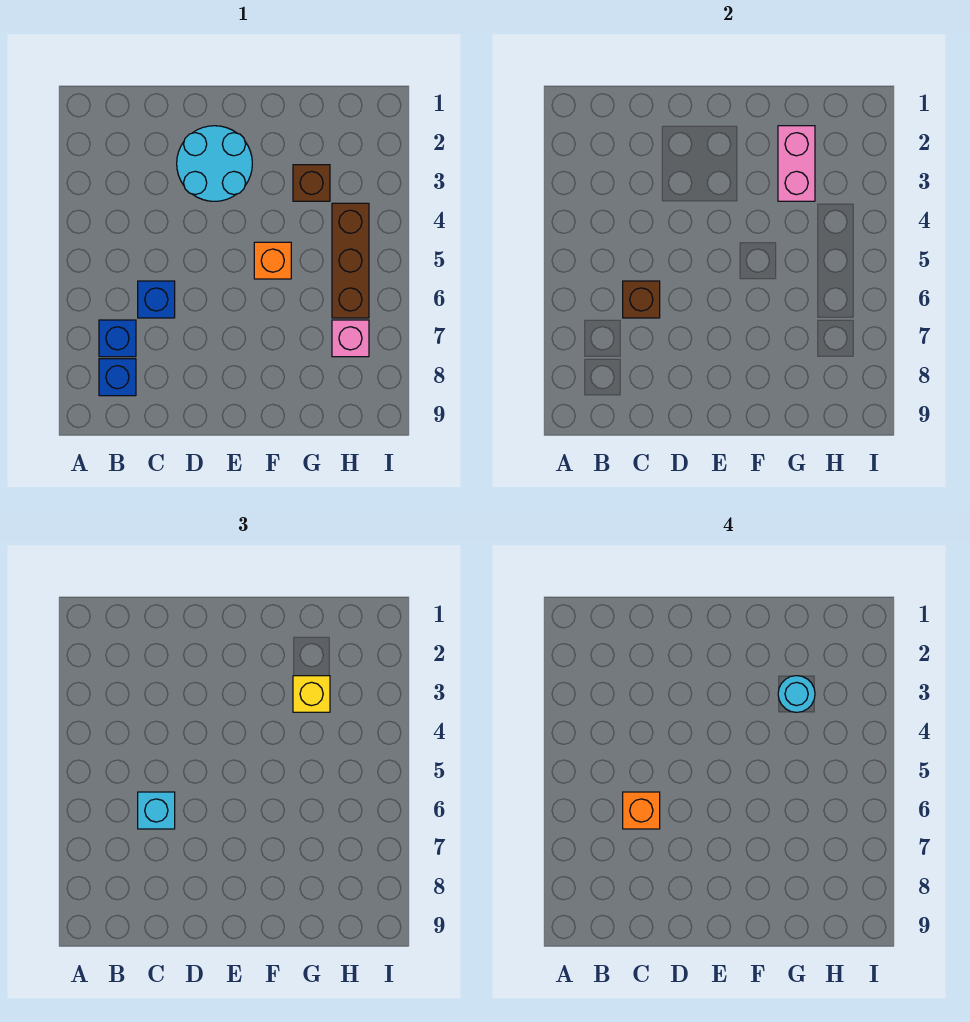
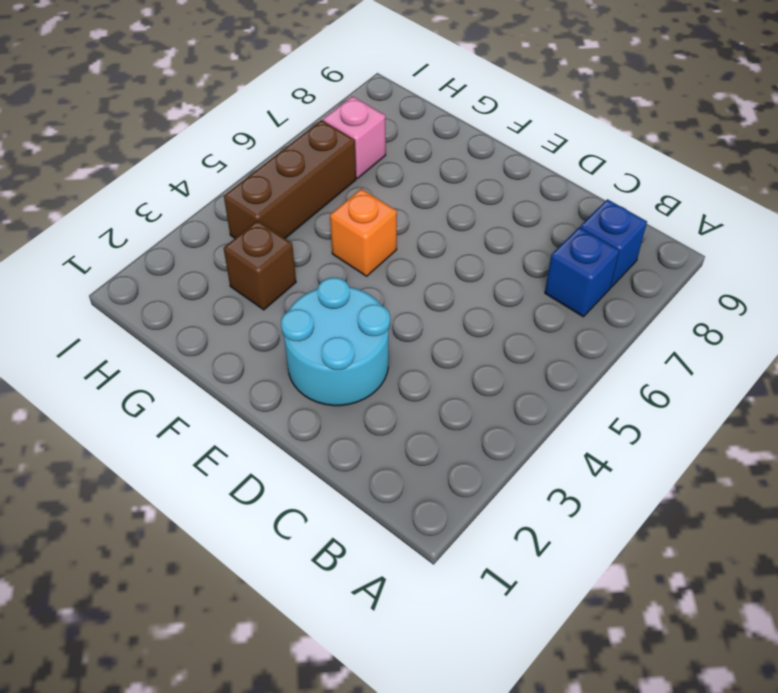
none -> blue 1x1 brick [138,281,175,318]
none -> brown 1x1 brick [623,281,660,318]
none -> pink 1x2 brick [778,126,815,201]

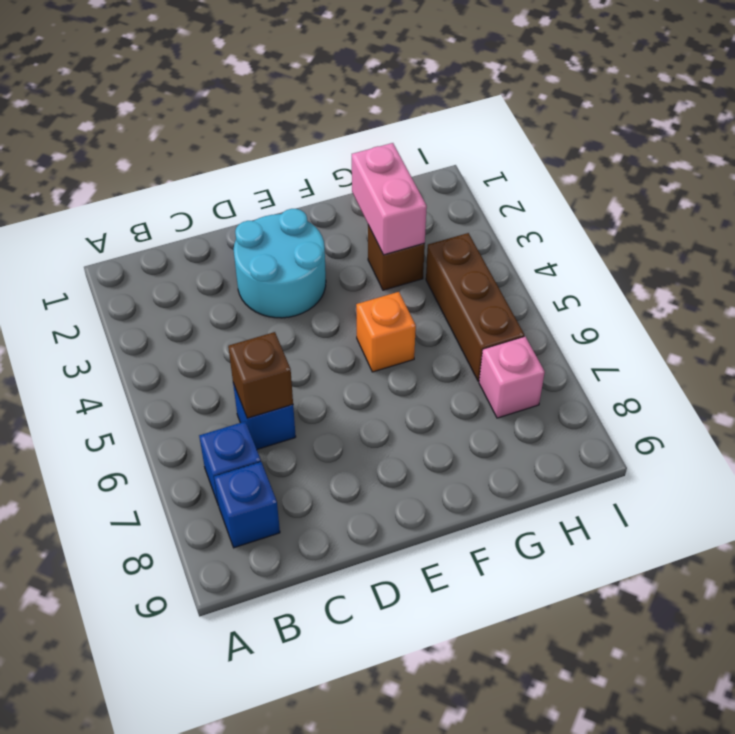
none -> cyan 1x1 brick [138,792,175,829]
none -> yellow 1x1 brick [293,676,330,712]
none -> orange 1x1 brick [623,792,660,829]

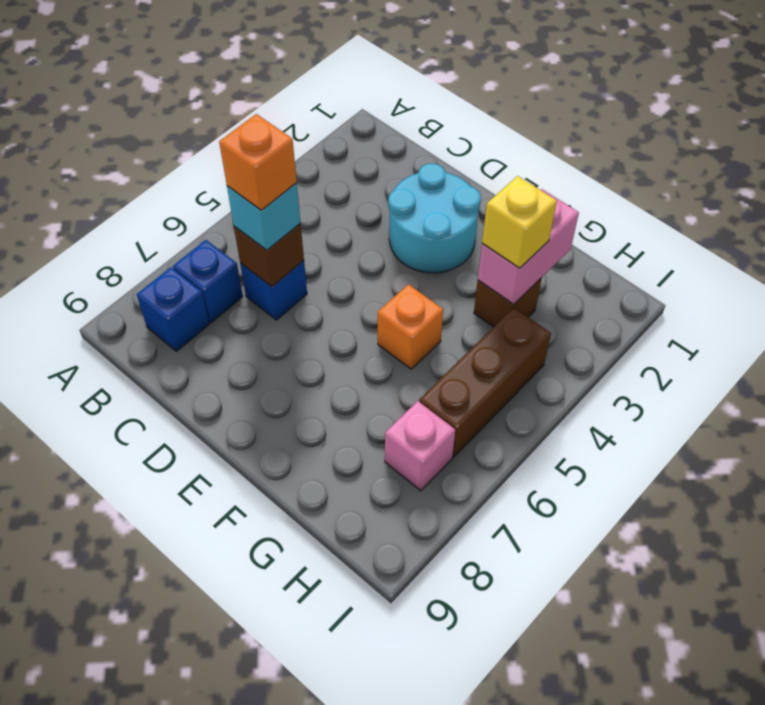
none -> cyan 1x1 round brick [778,676,815,712]

